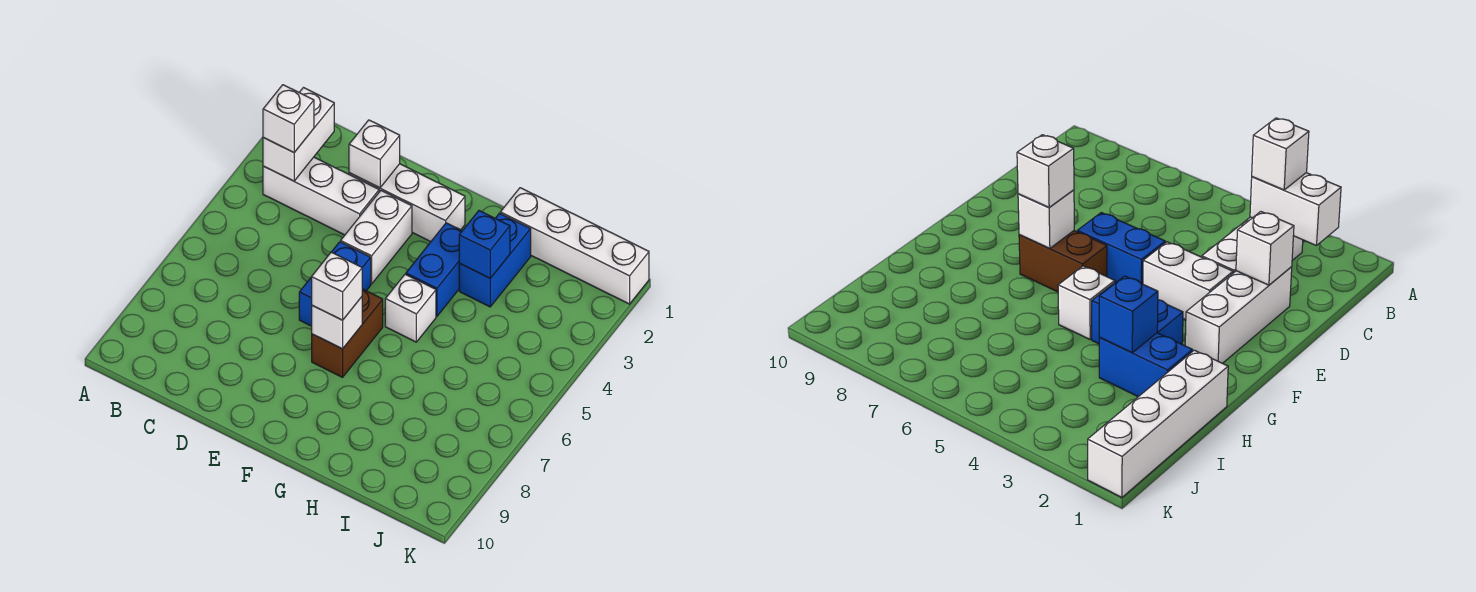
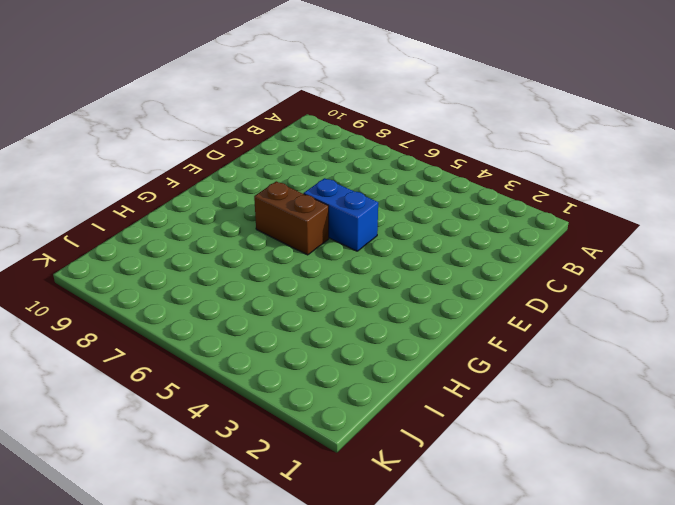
none -> white 1x3 brick [263,157,379,235]
none -> white 1x3 brick [349,164,465,242]
none -> white 1x2 brick [341,191,412,284]

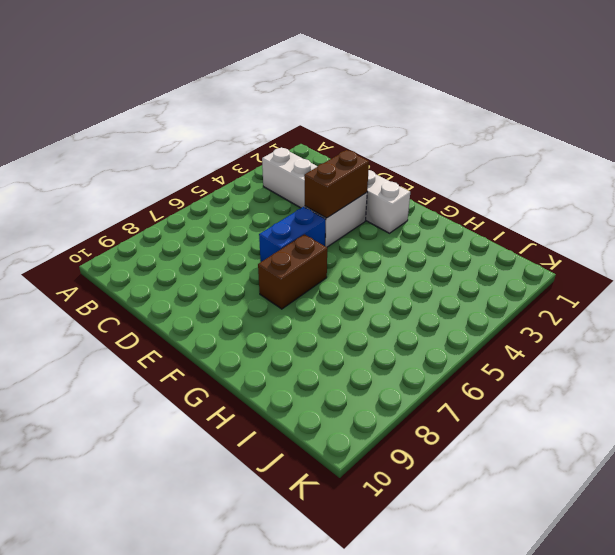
brown 1x2 brick [304,150,369,218] -> none
none -> blue 1x2 brick [406,223,462,316]
none -> white 1x1 brick [385,274,436,342]
none -> white 1x4 brick [500,188,649,304]

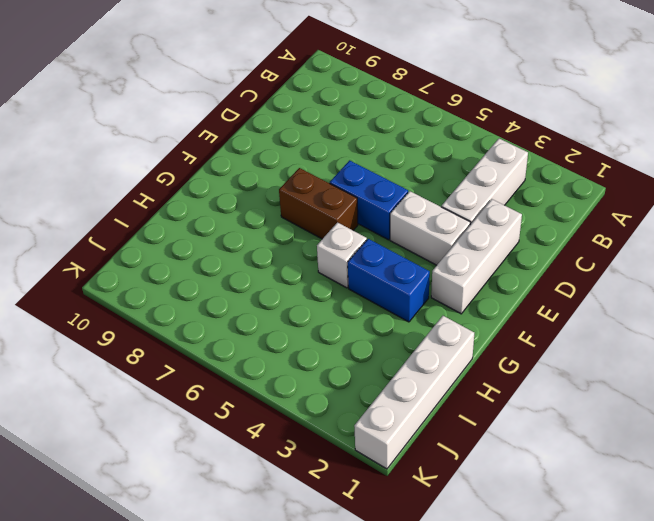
none -> blue 1x2 brick [459,213,531,307]
none -> white 1x2 brick [263,88,334,181]
none -> white 1x1 brick [349,120,400,188]

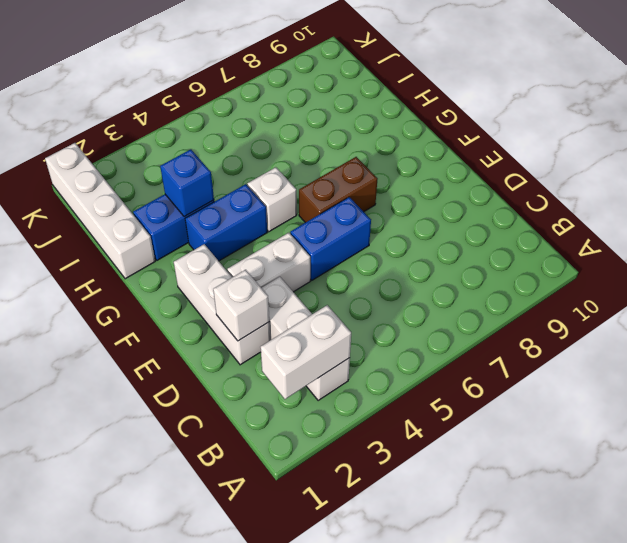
none -> white 1x1 brick [312,297,362,349]
none -> white 1x1 brick [263,85,314,152]
none -> white 1x1 brick [312,252,362,320]

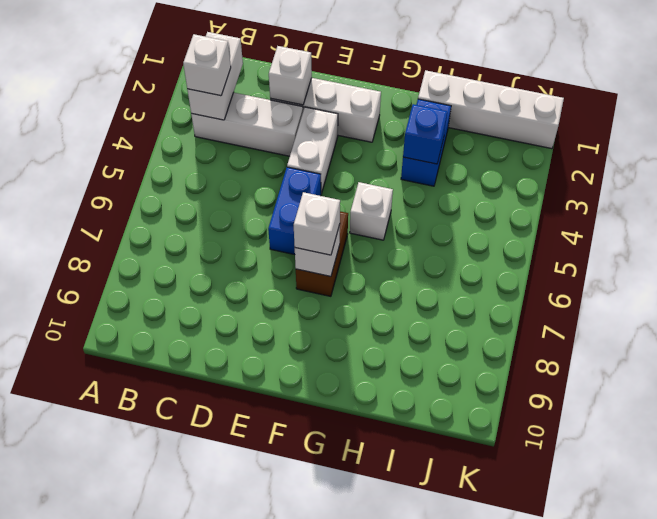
none -> blue 1x2 brick [406,223,462,316]

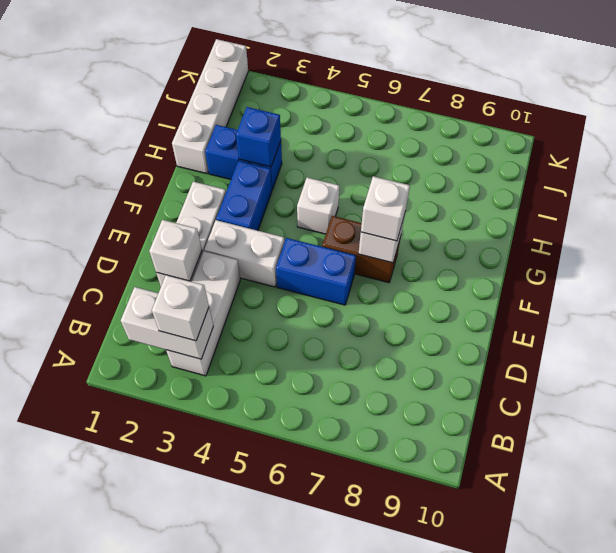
blue 1x2 brick [216,161,272,231] -> blue 1x2 brick turned to [406,223,462,316]

